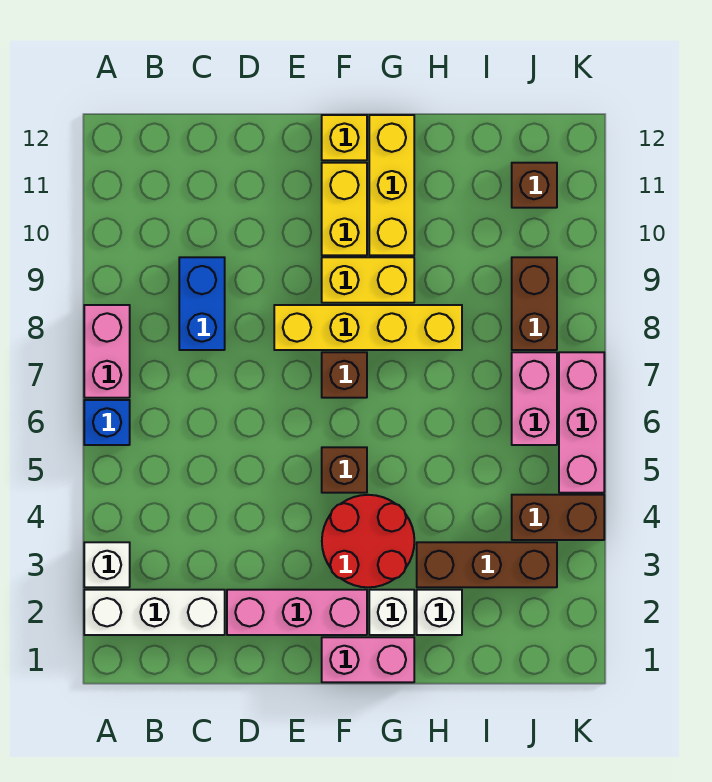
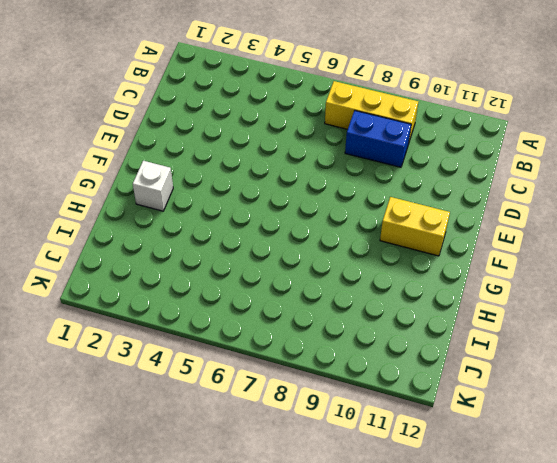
yellow 1x3 brick [325,81,418,141] -> yellow 1x3 brick moved to [369,115,414,255]
none -> white 1x3 brick [84,590,225,635]
none -> white 1x1 brick [84,542,130,587]
none -> blue 1x1 brick [84,400,130,445]

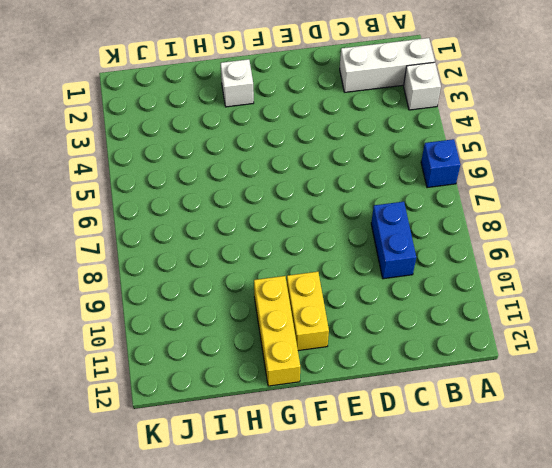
none -> pink 1x2 brick [84,305,130,398]
none -> pink 1x3 brick [227,590,367,635]
none -> yellow 1x4 brick [274,305,462,350]

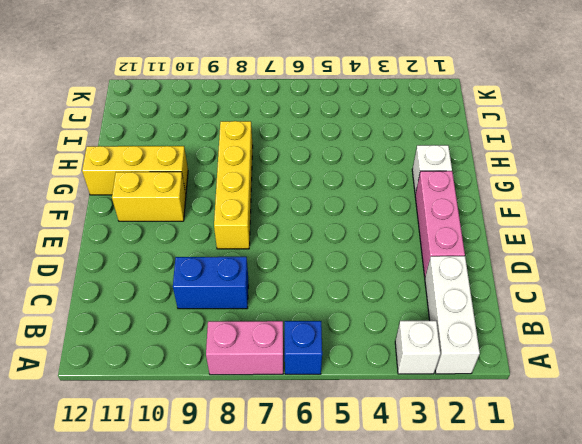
none -> pink 1x2 brick [322,637,414,682]
none -> red 2x2 round brick [322,495,414,587]
none -> brown 1x1 brick [322,447,367,493]

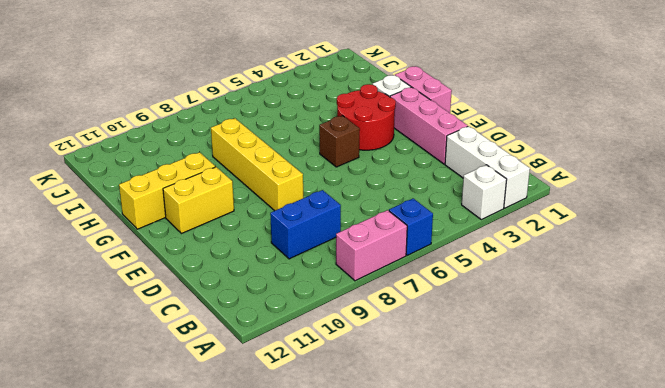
none -> brown 1x1 brick [322,352,367,398]
none -> yellow 1x2 brick [322,257,414,303]
none -> yellow 1x1 brick [322,115,367,160]

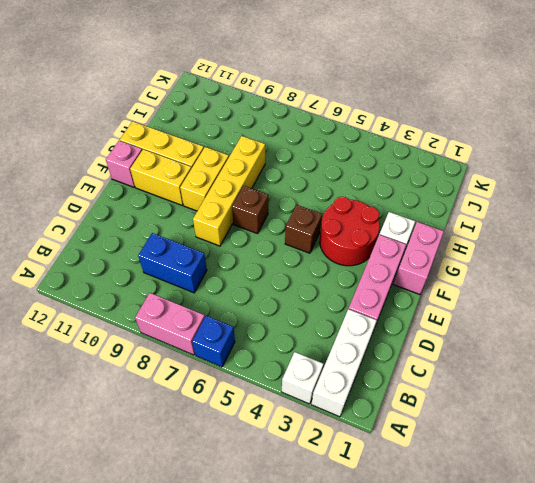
pink 1x1 brick [106,141,142,187] -> yellow 1x1 brick [322,115,367,160]
none -> white 1x1 brick [417,590,462,635]
none -> brown 1x3 brick [417,542,557,587]
none -> brown 1x2 brick [512,495,604,540]

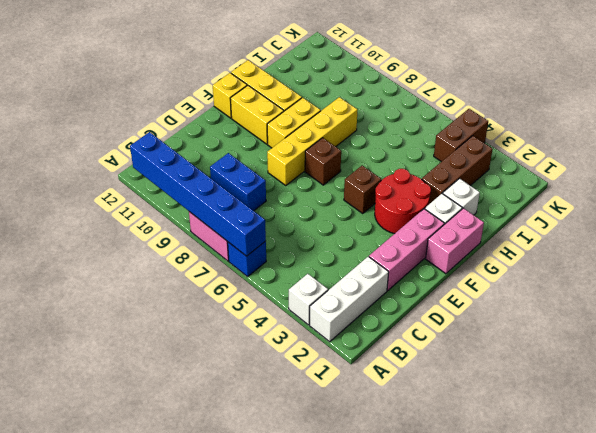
blue 1x6 brick [130,132,266,256] -> none
none -> pink 1x2 brick [512,352,557,445]
none -> brown 1x2 brick [512,257,557,350]
none -> brown 1x1 brick [512,163,557,208]

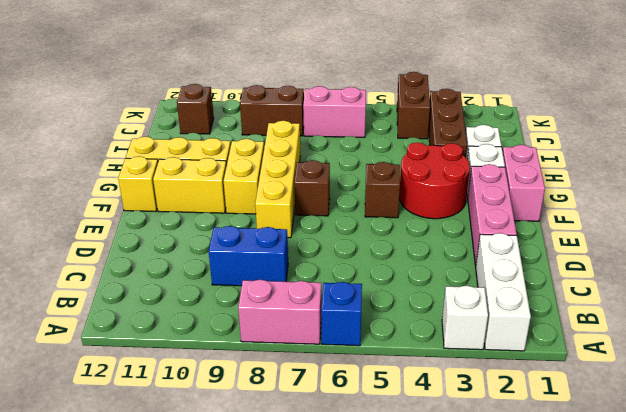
none -> pink 1x3 brick [559,352,604,493]

